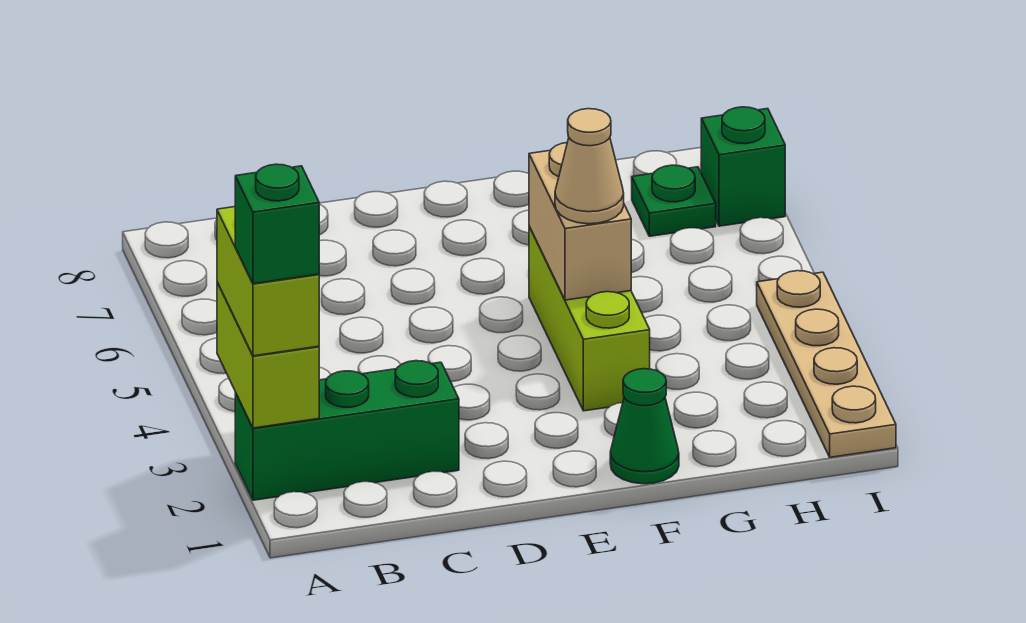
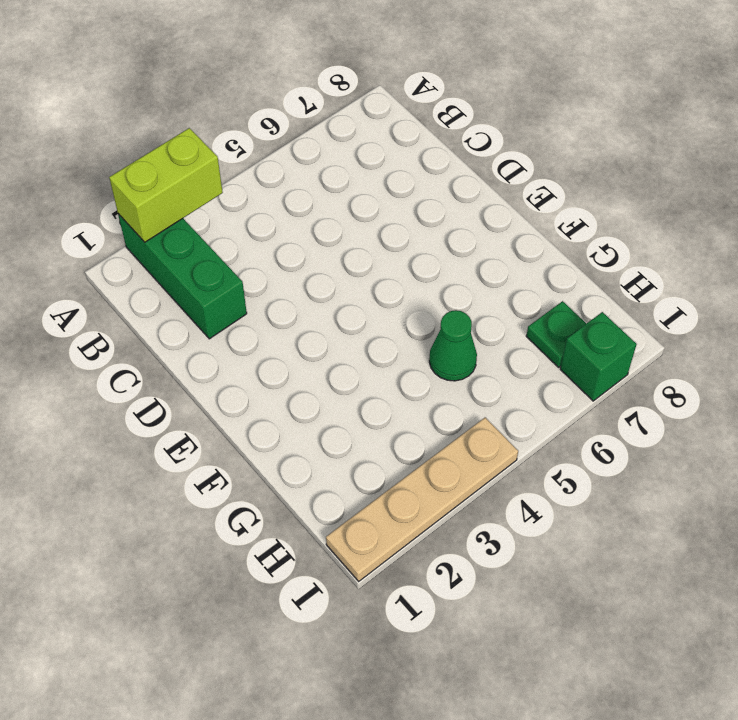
green 1x1 cone [429,310,477,381] -> green 1x1 cone moved to [610,369,679,484]
none -> lime 1x3 brick [529,226,650,411]
none -> tan 1x2 brick [529,143,631,300]

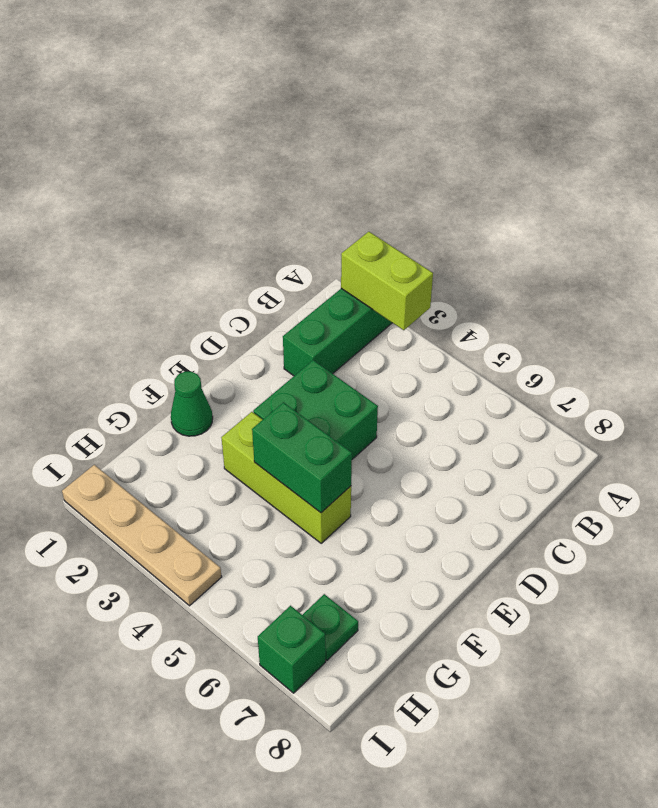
green 2x2 brick [253,360,378,459] -> none
green 1x2 brick [252,402,352,513] -> tan 1x2 brick [529,143,631,300]
none -> lime 1x2 brick [217,207,319,356]
none -> tan 1x1 cone [555,109,624,224]

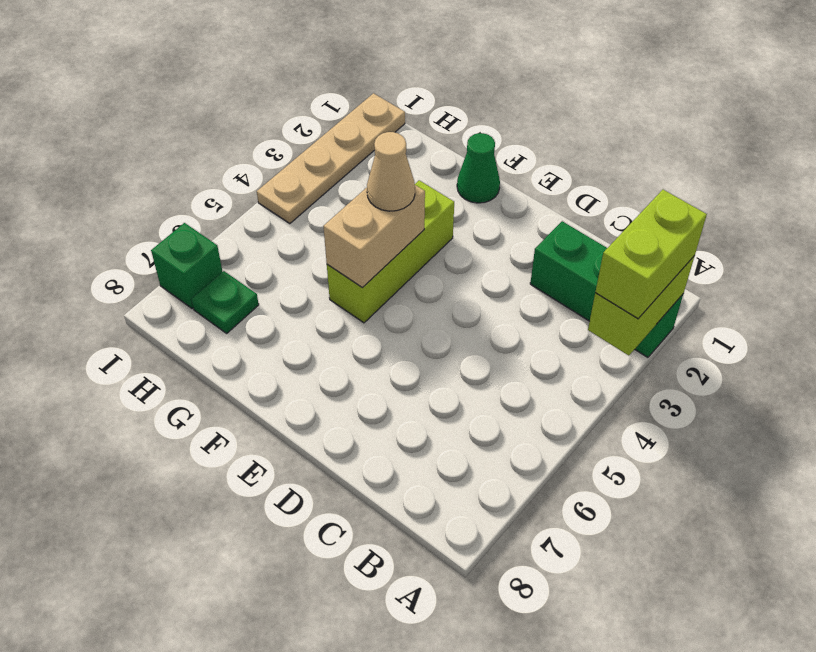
none -> green 1x1 brick [235,164,319,284]

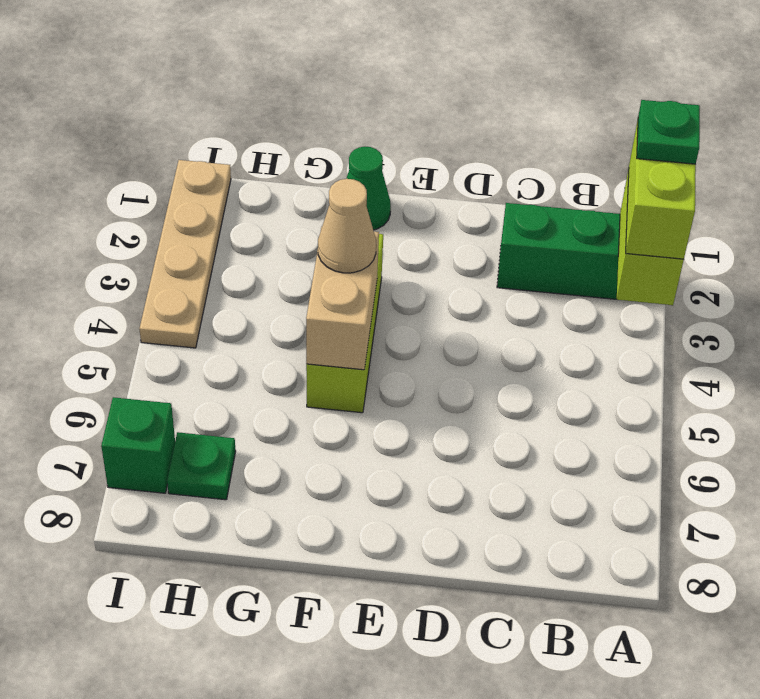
green 1x1 plate [637,100,700,164] -> green 1x1 brick [235,164,319,284]

